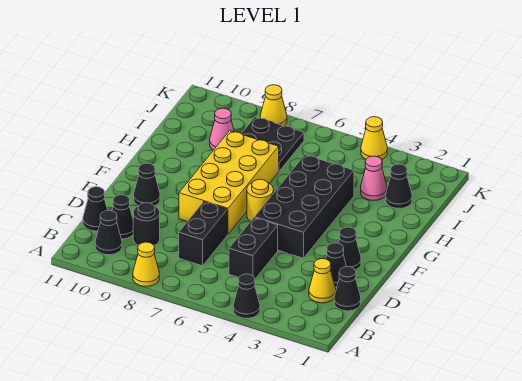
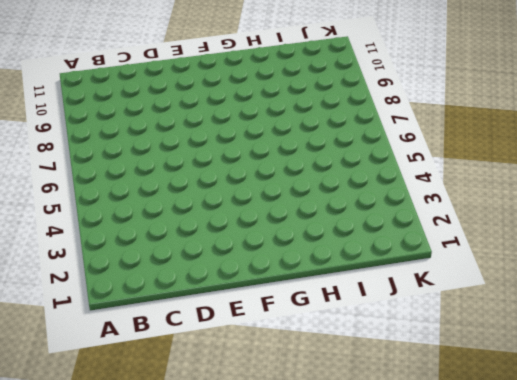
none -> black 1x1 cone [233,274,260,318]
none -> yellow 1x1 cone [133,242,159,286]
none -> black 1x1 cone [95,210,122,255]

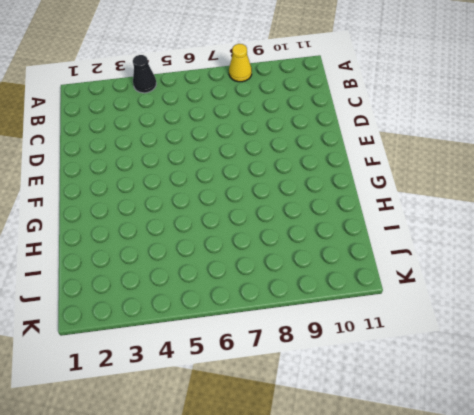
none -> black 1x1 cone [95,210,122,255]
none -> black 1x1 cone [334,267,361,311]
none -> yellow 1x1 cone [309,259,336,303]

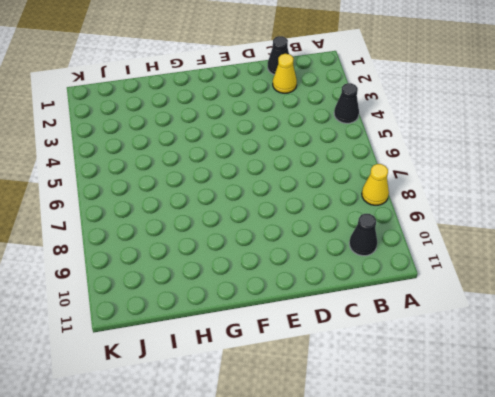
none -> black 1x2 brick [229,218,278,279]
none -> black 1x2 brick [179,202,228,266]
none -> black 1x1 round brick [133,203,160,245]

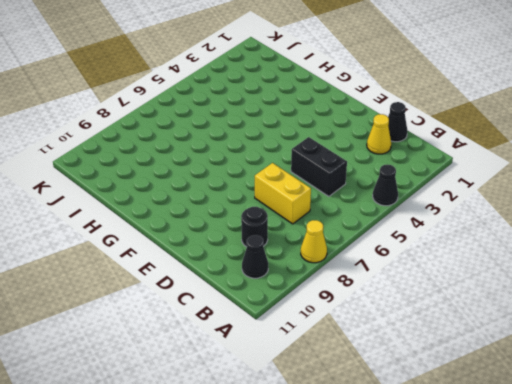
yellow 1x2 brick [255,163,311,224] -> black 1x2 brick [179,202,228,266]
none -> black 1x1 cone [112,195,133,239]
none -> black 1x1 cone [83,187,108,231]
none -> black 1x1 cone [326,243,347,287]

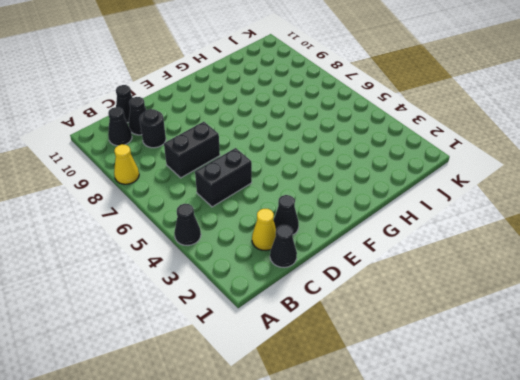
none -> black 1x1 cone [339,227,361,270]
none -> black 2x4 brick [254,155,354,258]
none -> yellow 2x4 brick [179,131,279,234]

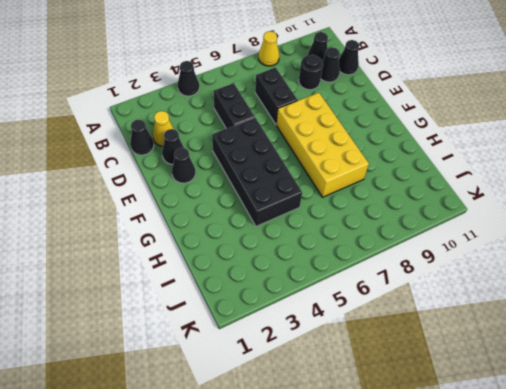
none -> black 1x1 cone [134,163,160,206]
none -> yellow 1x1 round brick [247,179,273,221]
none -> black 1x1 cone [386,164,412,208]

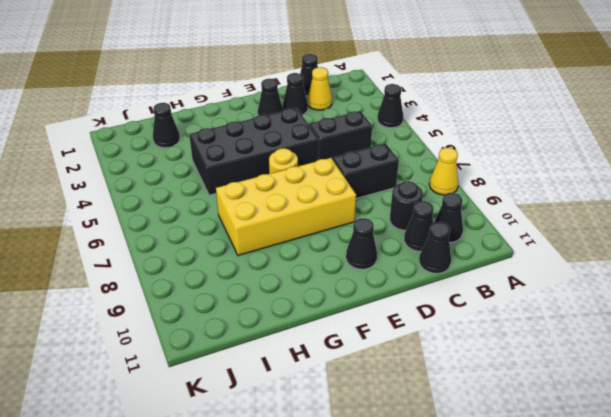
none -> pink 1x1 cone [361,156,387,200]
none -> black 2x2 plate [241,117,304,171]
none -> pink 1x1 cone [210,108,234,150]

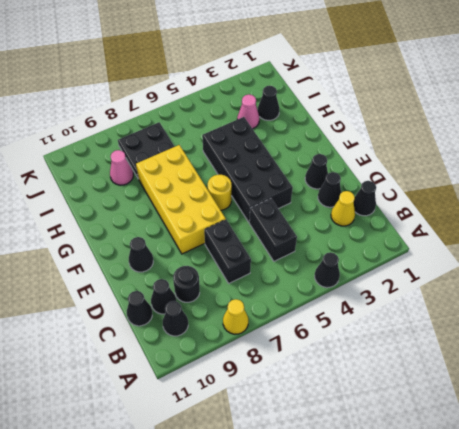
none -> yellow 1x1 cone [361,117,387,160]
none -> yellow 1x1 cone [260,85,287,126]

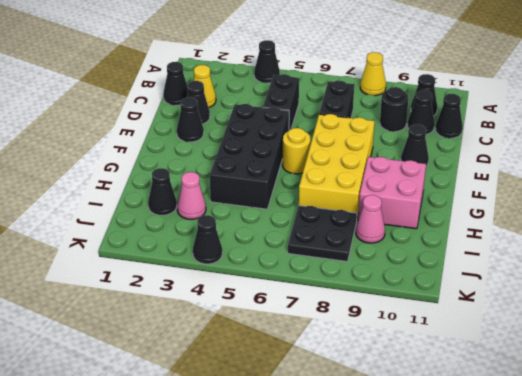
pink 2x2 brick [358,157,426,229] -> none
black 1x1 cone [193,215,222,264] -> yellow 1x1 cone [361,117,387,160]
none -> yellow 1x1 cone [260,85,287,126]

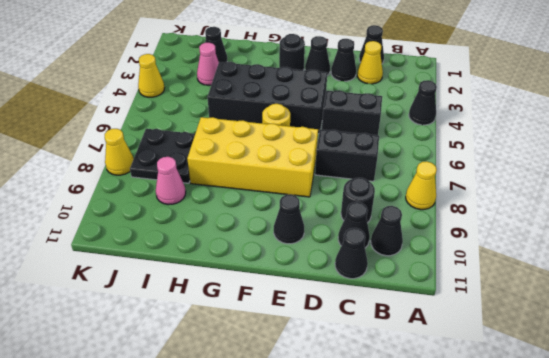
black 1x1 round brick [279,34,305,70] -> none

